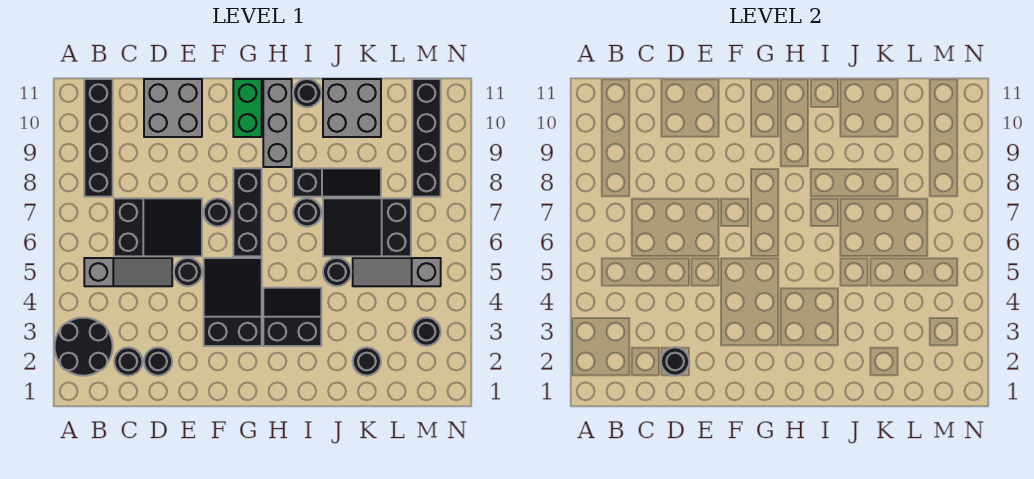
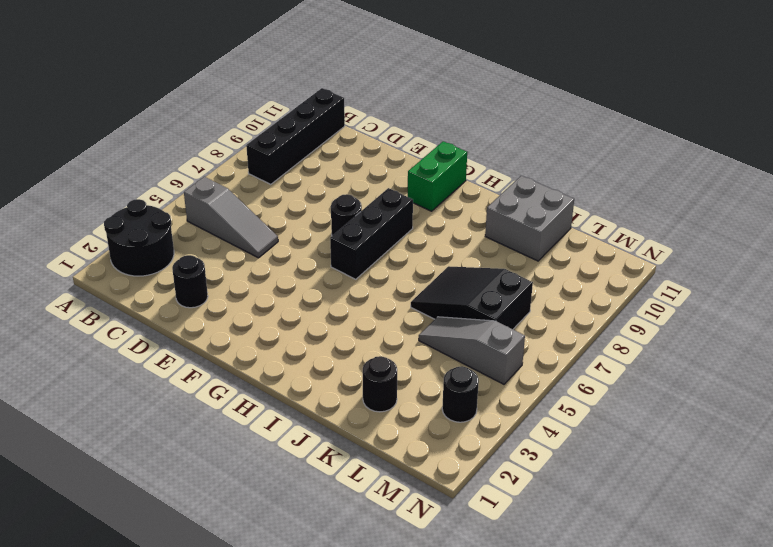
none -> black 1x1 round brick [114,347,142,376]
none -> black 2x3 slope [114,198,202,256]
none -> grey 2x2 brick [144,79,202,137]

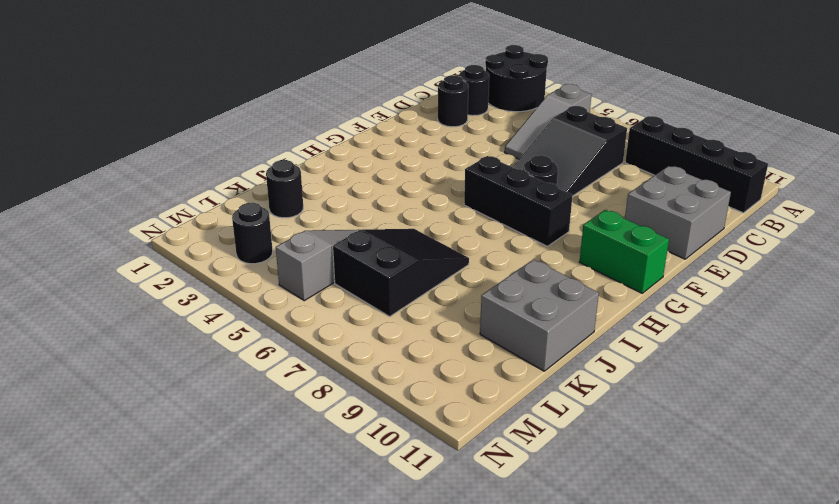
none -> black 1x1 round brick [174,258,202,286]
none -> black 2x3 slope [204,258,262,346]
none -> black 2x2 slope [263,288,321,346]

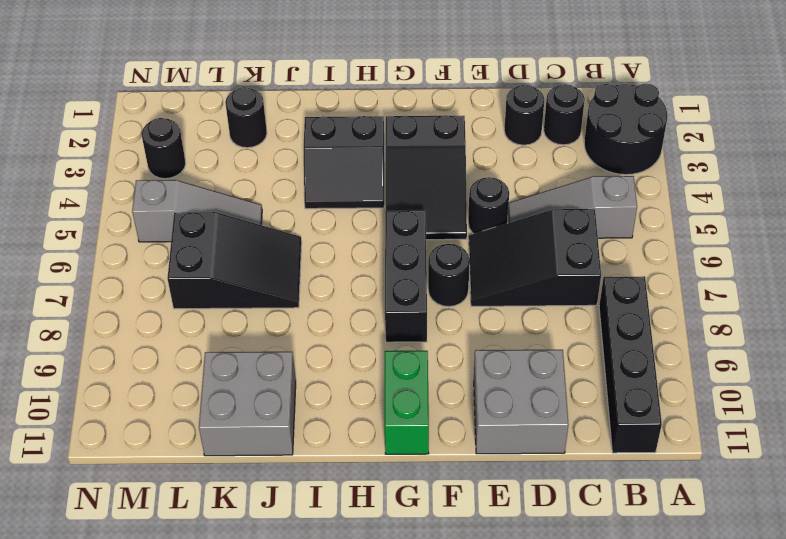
none -> grey 1x3 brick [263,79,292,167]
none -> black 1x1 round brick [293,198,321,227]
none -> black 1x3 slope [293,168,381,197]

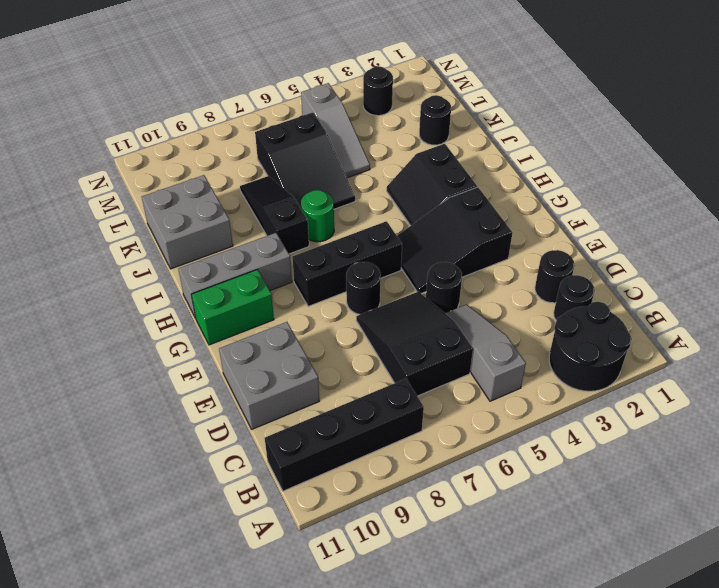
green 1x1 round brick [301,190,334,242] -> black 1x1 round brick [293,198,321,227]
none -> black 1x1 round brick [293,79,321,107]
none -> black 1x1 round brick [323,258,351,286]
none -> black 1x4 brick [412,79,441,197]

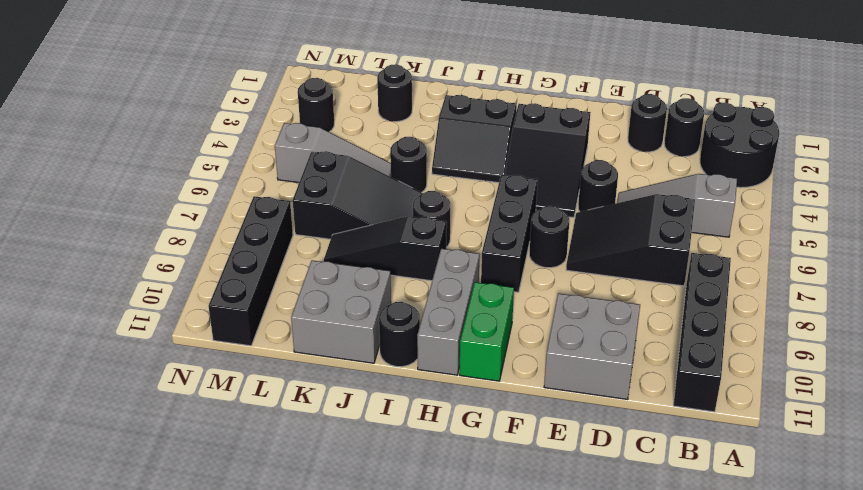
none -> black 1x1 round brick [661,347,689,376]

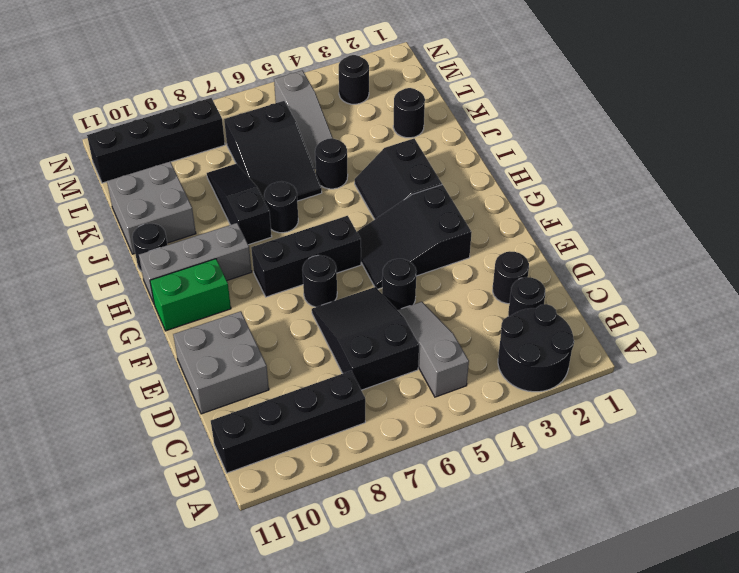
none -> black 1x1 round brick [661,347,689,376]

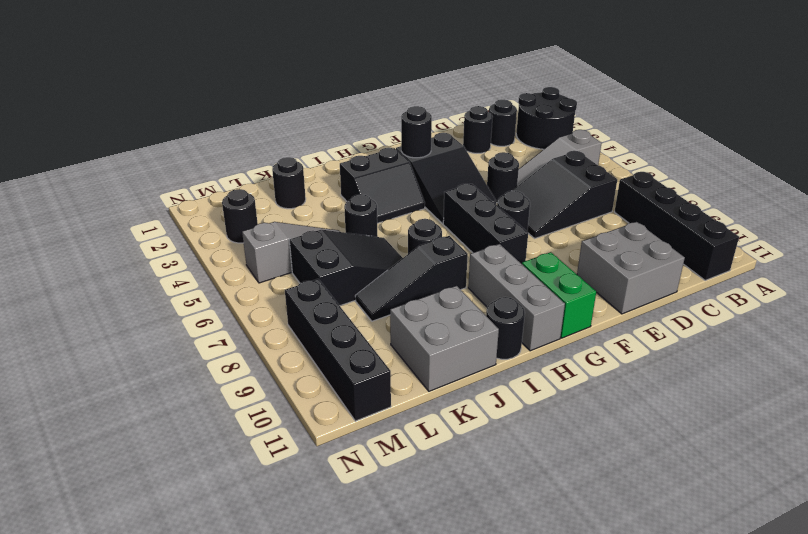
black 1x1 round brick [401,106,432,158] -> black 1x1 round brick moved to [661,347,689,376]

